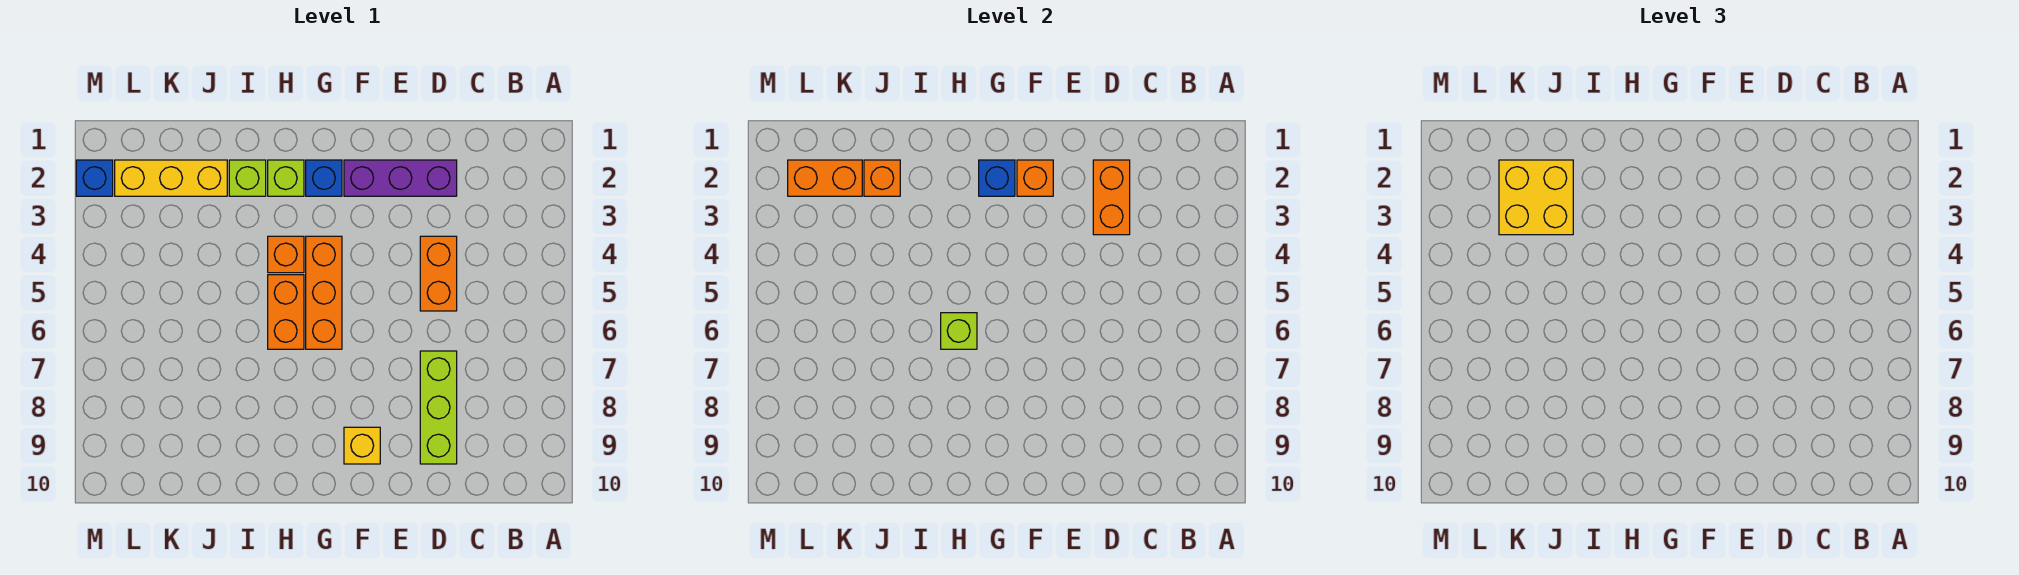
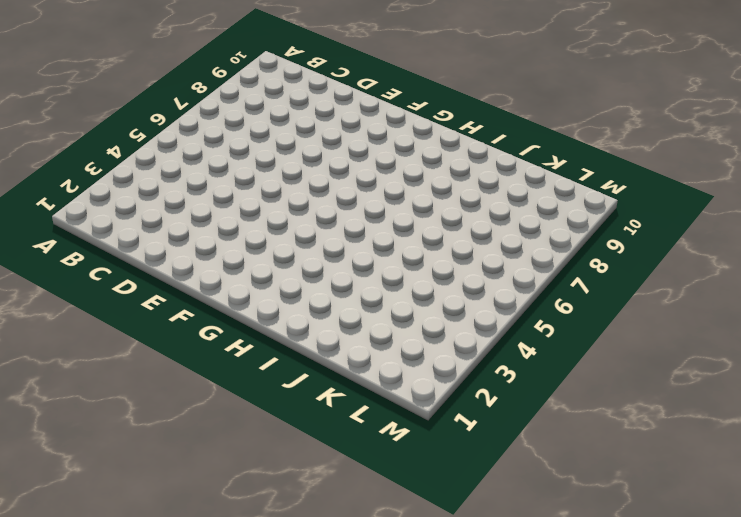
none -> purple 1x3 brick [344,160,457,196]
none -> orange 1x2 brick [420,236,457,311]
none -> lime 1x3 brick [420,351,457,464]

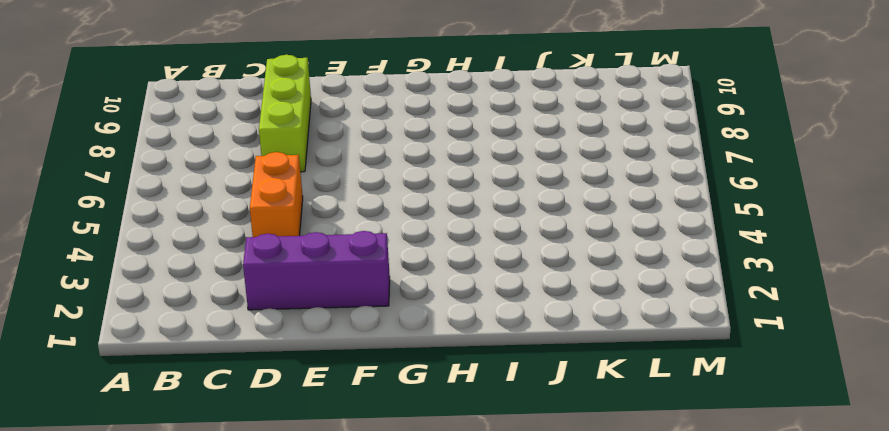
none -> yellow 1x1 brick [344,427,380,464]
none -> blue 1x1 brick [306,160,342,196]
none -> orange 1x3 brick [306,236,342,349]

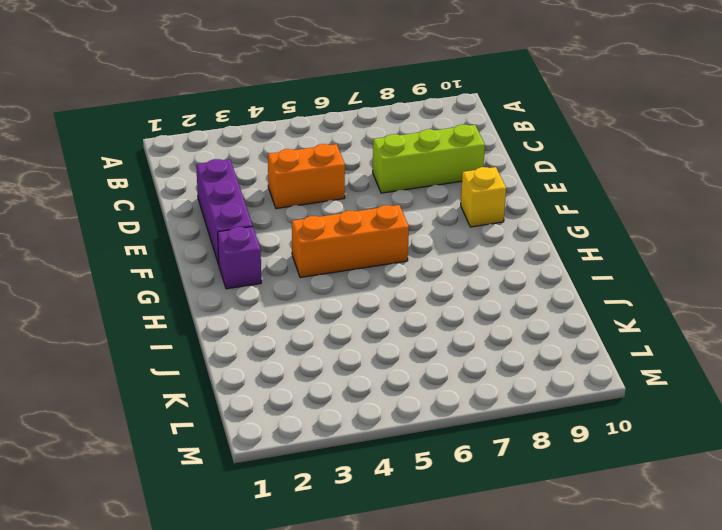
purple 1x1 brick [218,227,261,289] -> blue 1x1 brick [306,160,342,196]
none -> lime 1x1 brick [268,160,304,196]
none -> orange 1x1 brick [268,236,304,273]
none -> orange 1x2 brick [268,275,304,349]

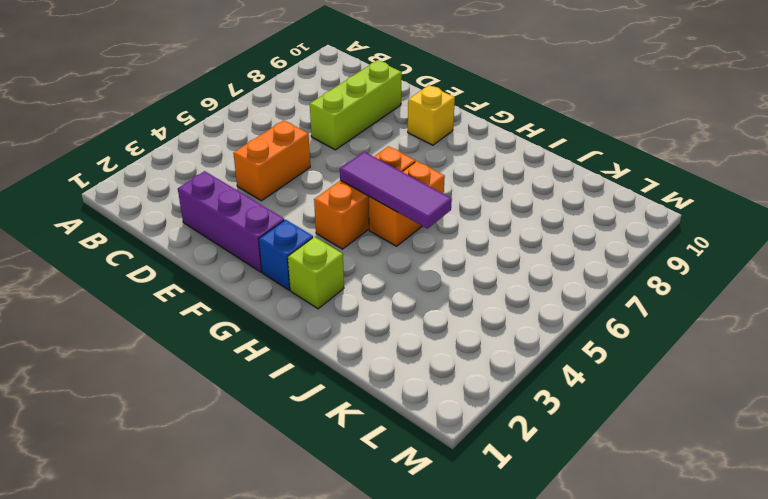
purple 1x3 tile [340,152,452,229] -> none
none -> orange 1x1 brick [268,236,304,273]
none -> lime 1x1 brick [229,160,266,196]
none -> yellow 1x3 brick [115,160,227,196]

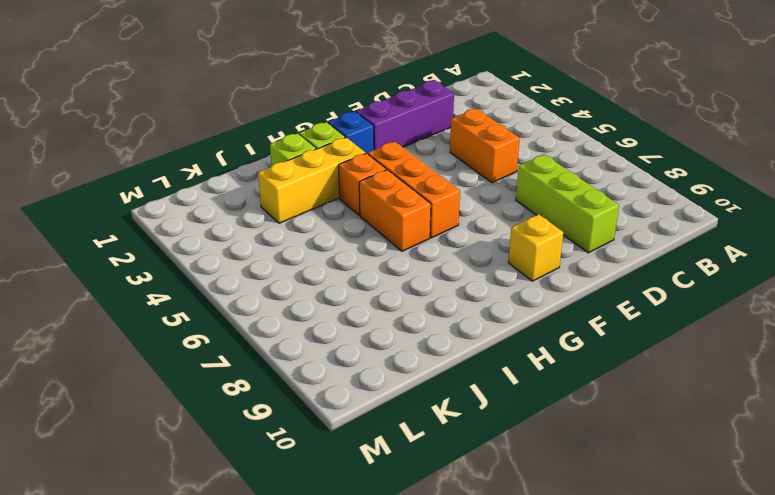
yellow 1x3 brick [258,137,366,223] -> yellow 1x3 brick moved to [115,160,227,196]
none -> blue 1x1 brick [76,160,113,196]
none -> orange 1x2 brick [1093,160,1130,235]
none -> orange 1x1 brick [1017,160,1053,196]

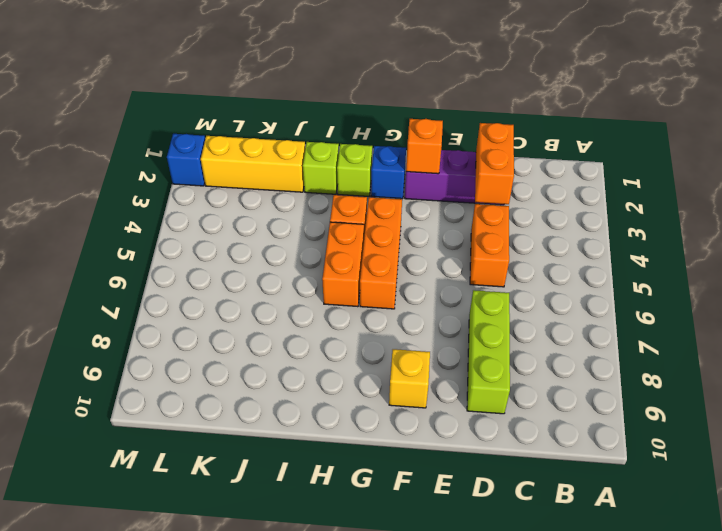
none -> blue 1x1 brick [979,160,1015,196]
none -> lime 1x1 brick [941,313,977,349]
none -> orange 1x1 brick [864,160,900,196]

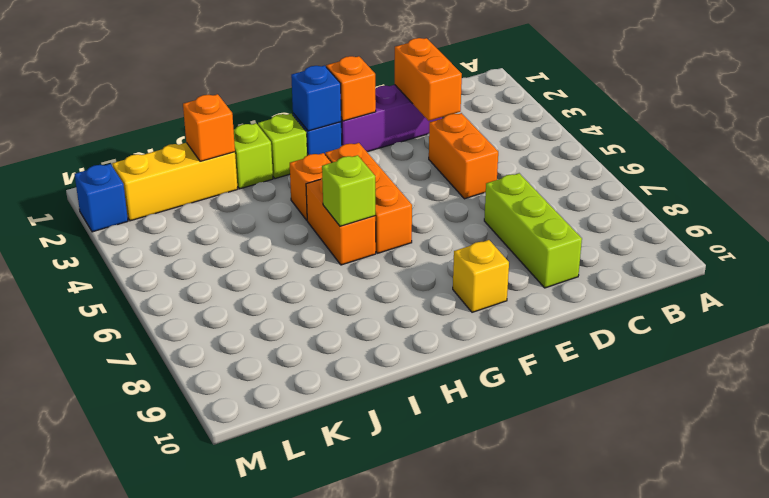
none -> orange 1x2 brick [788,160,862,196]
none -> yellow 2x2 brick [1499,160,1573,235]

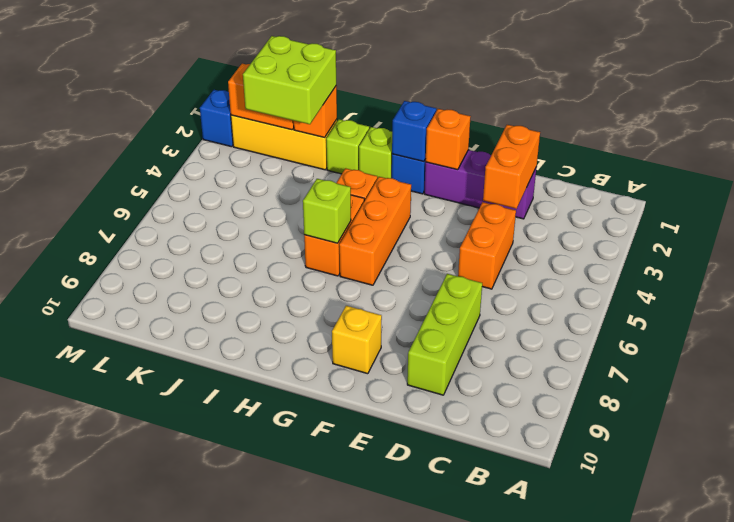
lime 2x2 brick [243,36,336,124] -> yellow 2x2 brick [1499,160,1573,235]

